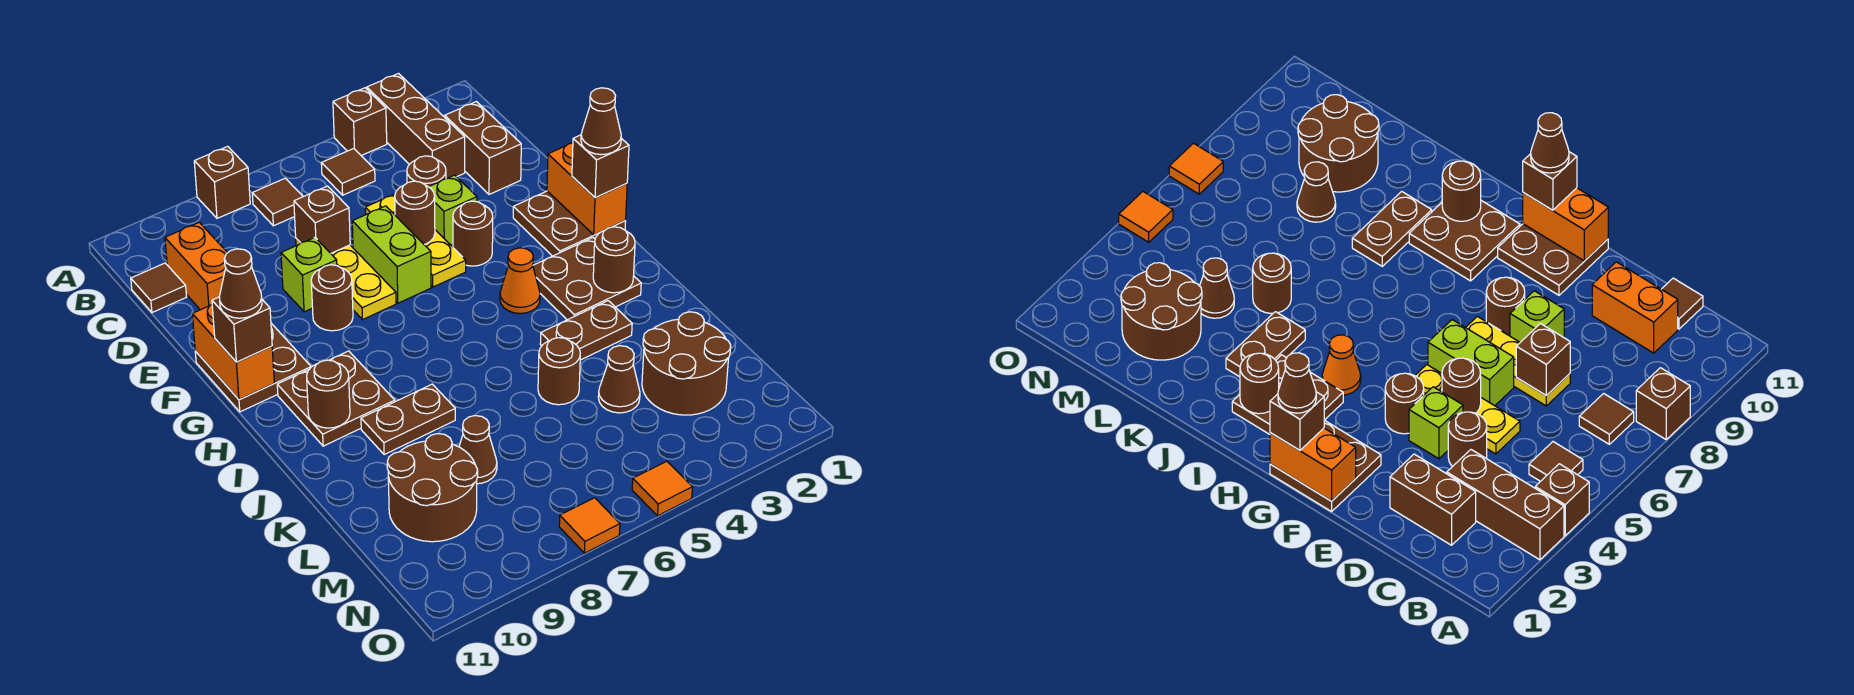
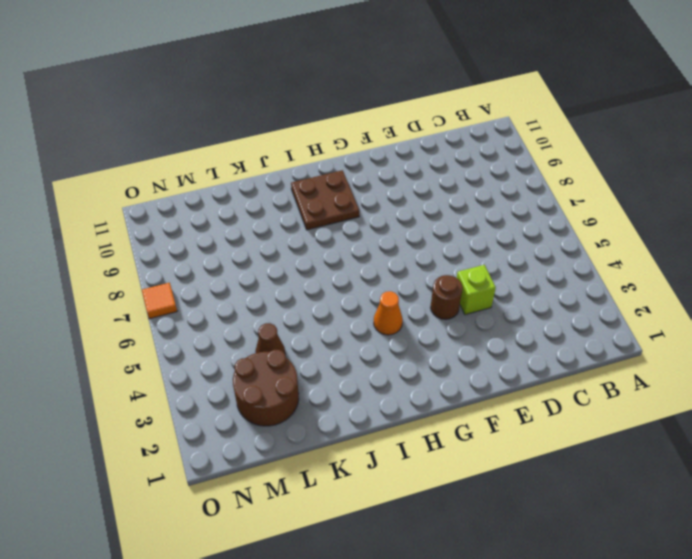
none -> brown 1x3 brick [367,74,465,179]
none -> brown 1x1 brick [333,88,387,156]
none -> brown 1x1 brick [194,146,250,218]
none -> brown 1x1 tile [321,149,375,195]

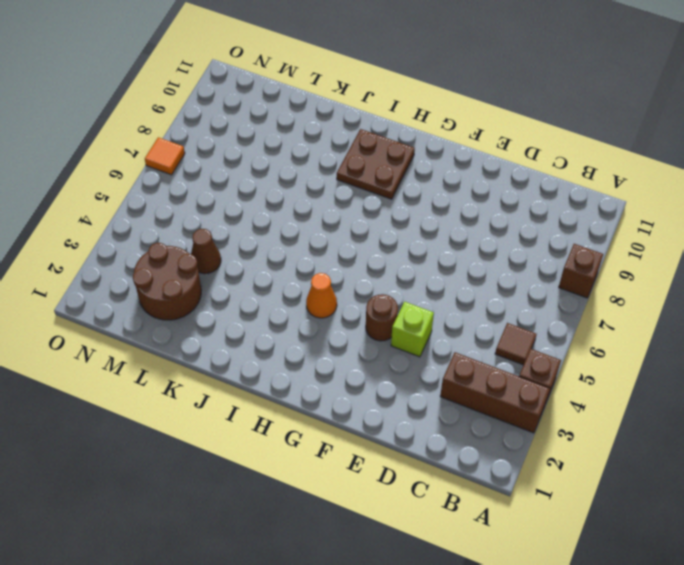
none -> brown 1x1 tile [252,178,303,226]
none -> brown 1x2 brick [445,102,521,194]
none -> orange 1x2 brick [165,222,227,310]
none -> brown 1x1 tile [131,263,187,313]

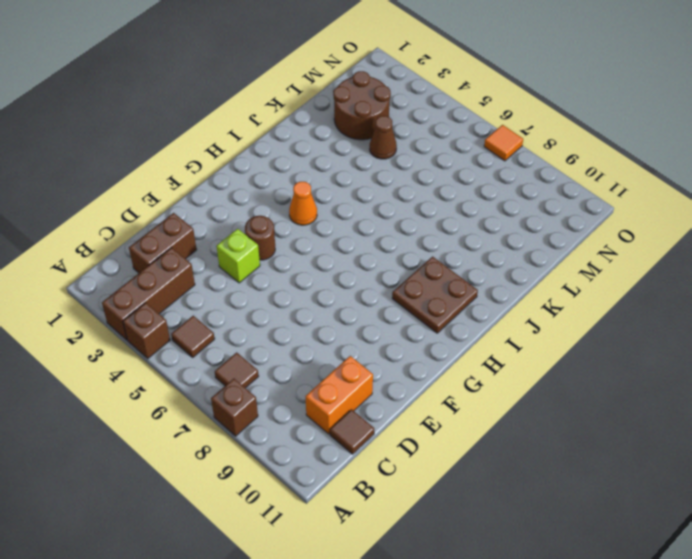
none -> brown 1x1 round brick [407,156,446,187]
none -> yellow 1x3 plate [365,194,466,287]
none -> yellow 1x3 plate [296,239,396,320]
none -> lime 1x2 brick [352,206,431,303]

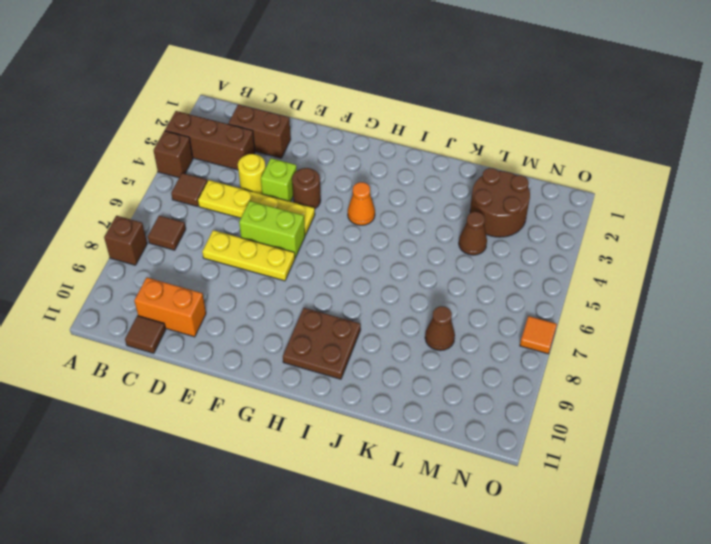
yellow 1x4 plate [198,180,315,235] -> yellow 1x3 plate [365,194,466,287]
yellow 1x1 round brick [238,154,266,194] -> brown 1x1 round brick [407,156,446,187]
none -> lime 1x1 brick [281,238,337,312]
none -> brown 2x2 plate [513,191,626,256]
none -> brown 1x1 round brick [311,265,353,331]
none -> brown 2x2 plate [195,323,311,412]

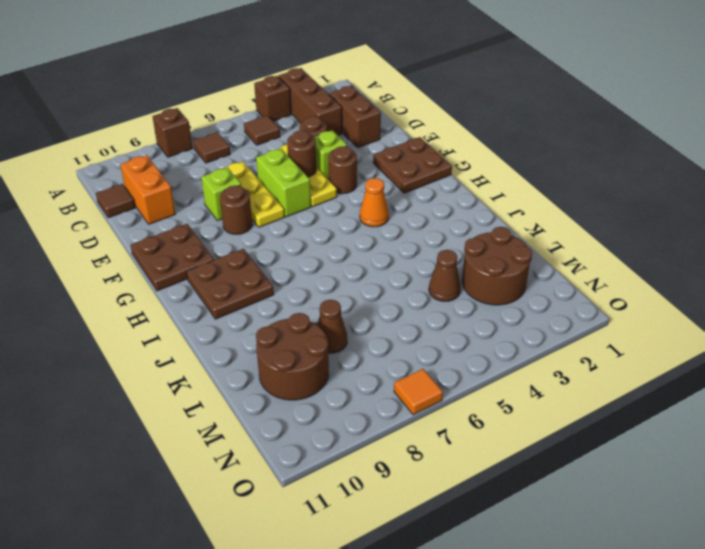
none -> brown 2x2 plate [533,238,641,320]
none -> brown 1x2 plate [540,301,632,360]
none -> brown 1x2 plate [361,384,455,455]
none -> brown 1x1 round brick [538,338,580,405]

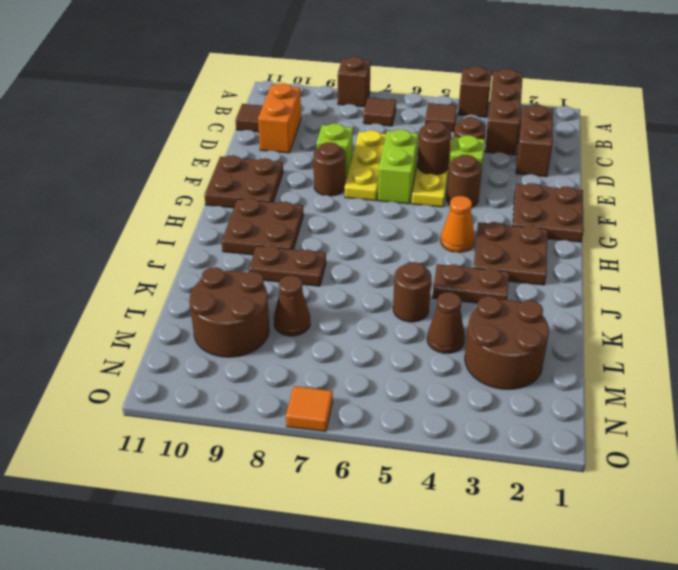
none -> orange 1x1 tile [632,461,692,516]
none -> brown 1x1 brick [294,186,350,253]
none -> orange 1x2 brick [547,143,627,235]
none -> orange 1x2 brick [192,305,274,400]

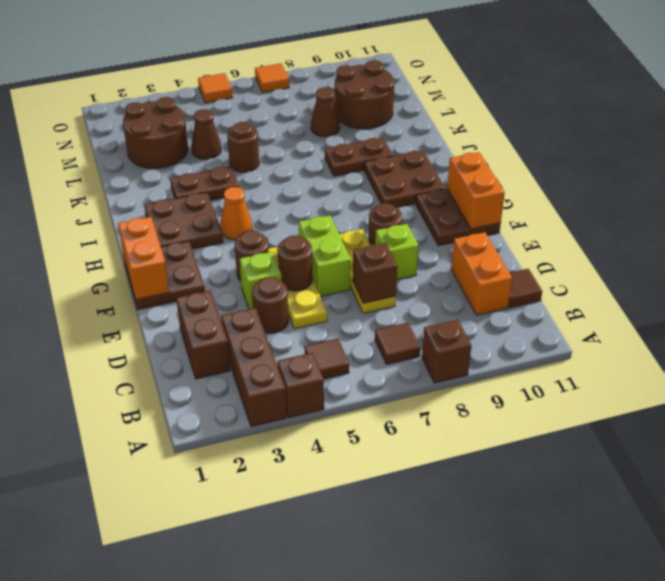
none -> brown 1x1 round brick [593,227,635,293]
none -> brown 1x1 round brick [307,360,350,428]
none -> brown 1x1 brick [572,135,629,198]
none -> brown 1x1 brick [212,297,272,362]

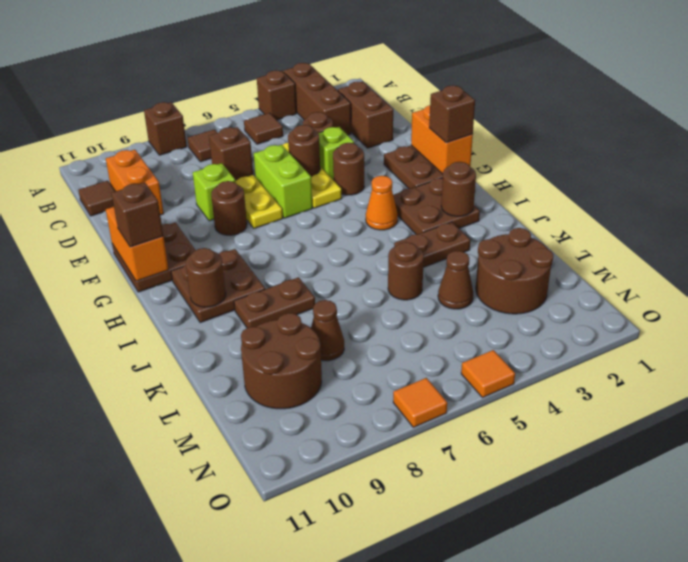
none -> brown 1x1 cone [581,88,621,155]
none -> brown 1x1 cone [219,249,262,318]

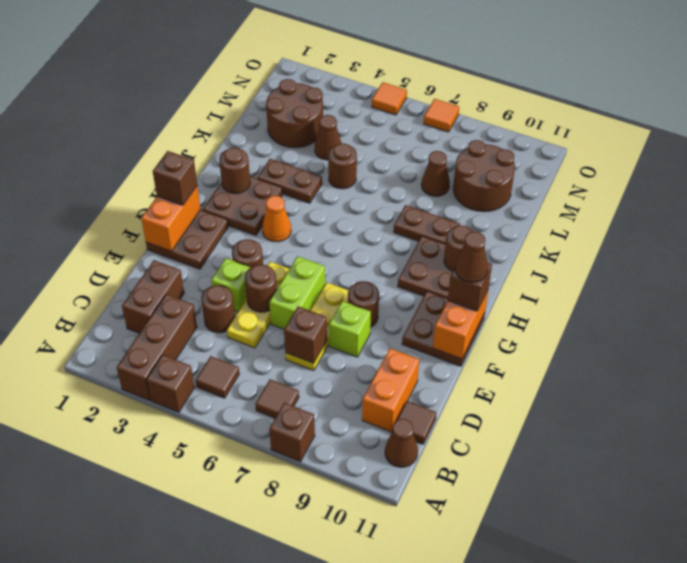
brown 1x1 cone [385,419,418,467] -> brown 1x1 cone moved to [581,88,621,155]

